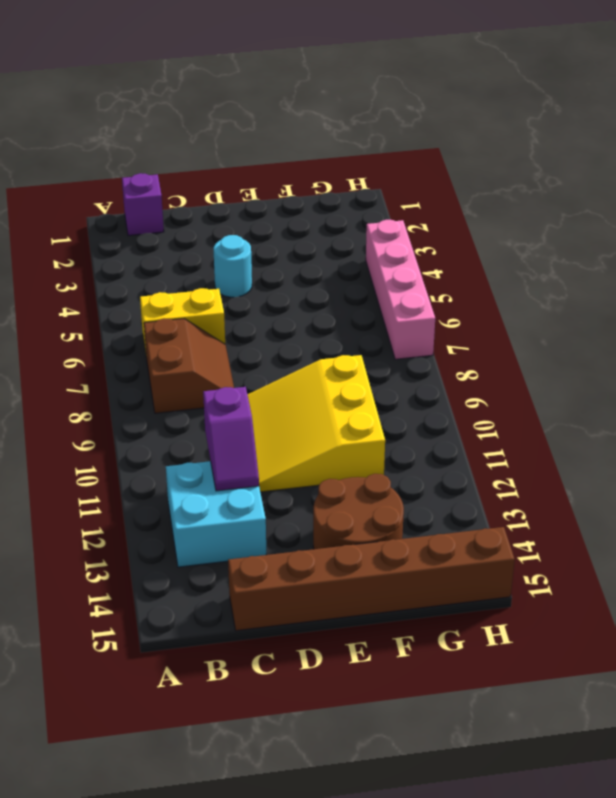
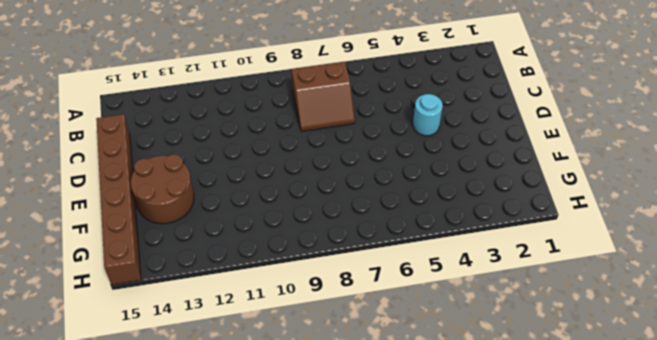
none -> purple 1x1 brick [122,173,164,236]
none -> yellow 1x2 brick [140,288,225,352]

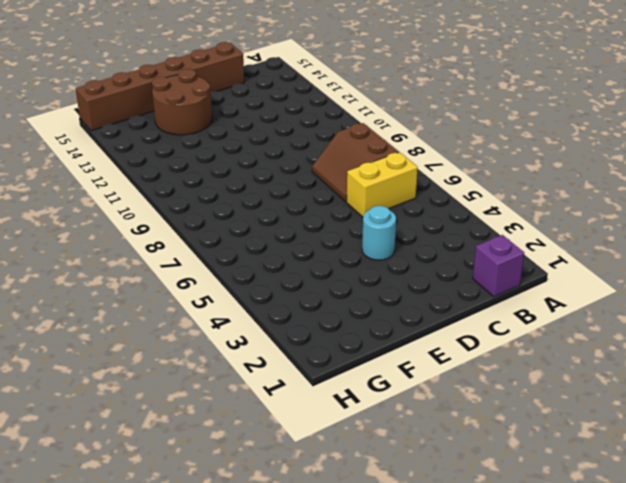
none -> cyan 2x2 brick [166,461,266,567]
none -> yellow 3x3 slope [248,355,385,492]

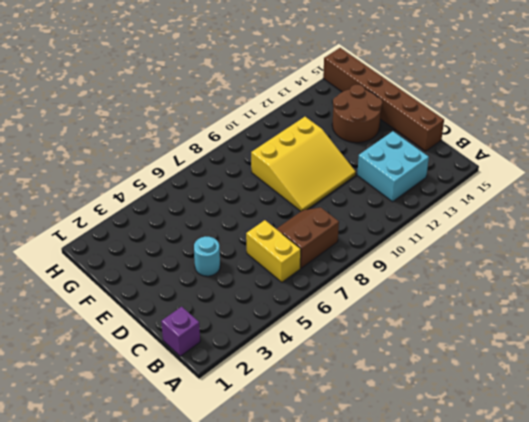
none -> pink 1x4 brick [366,220,435,359]
none -> purple 1x2 slope [203,387,259,491]

